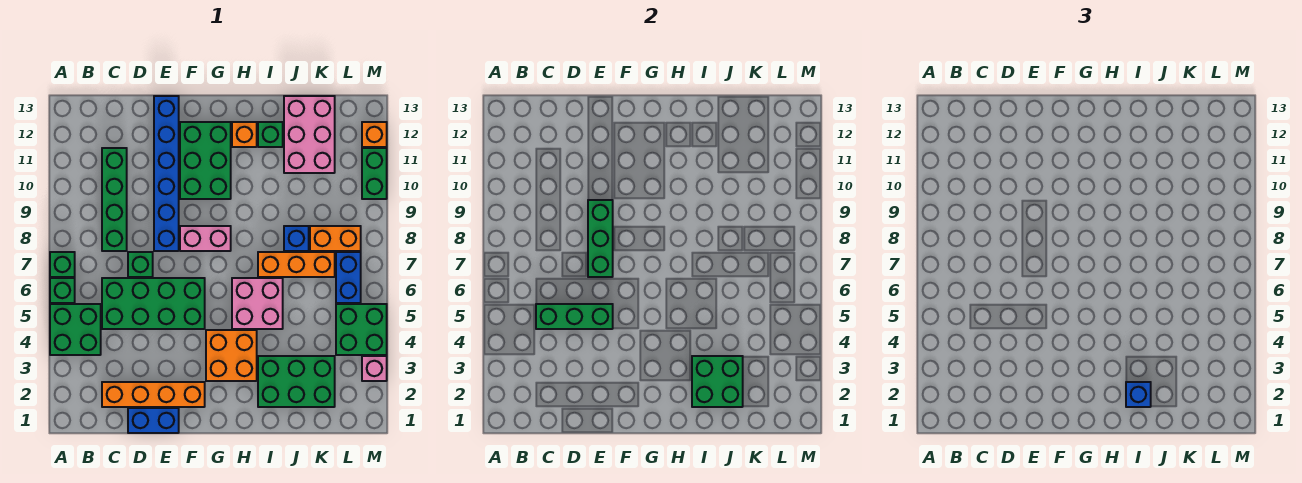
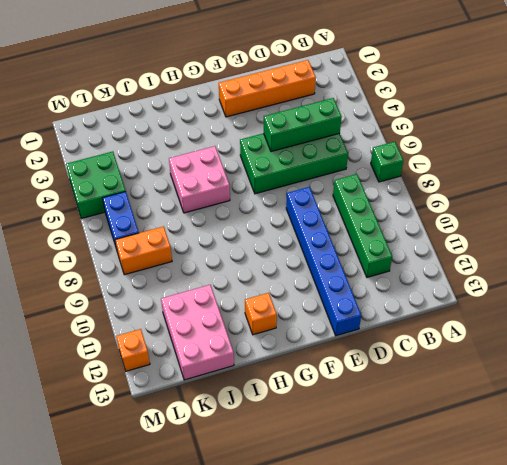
none -> green 2x2 brick [50,304,101,355]
none -> green 1x1 brick [50,278,75,303]
none -> blue 1x2 brick [128,408,179,433]

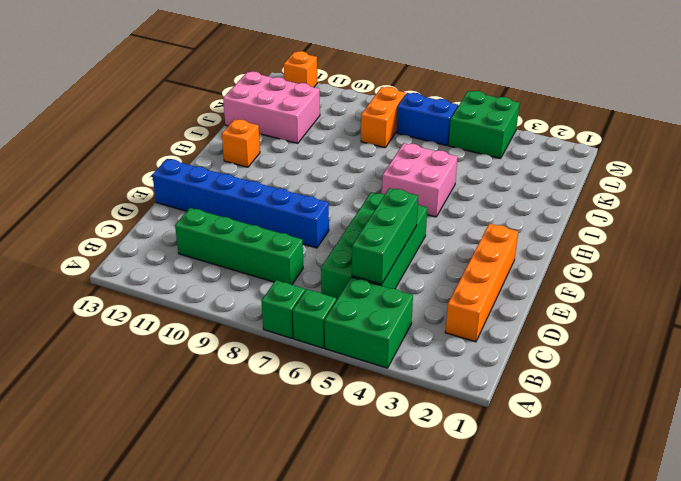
none -> blue 1x2 brick [128,408,179,433]
none -> green 1x1 brick [128,252,153,277]
none -> pink 1x2 brick [180,226,231,251]

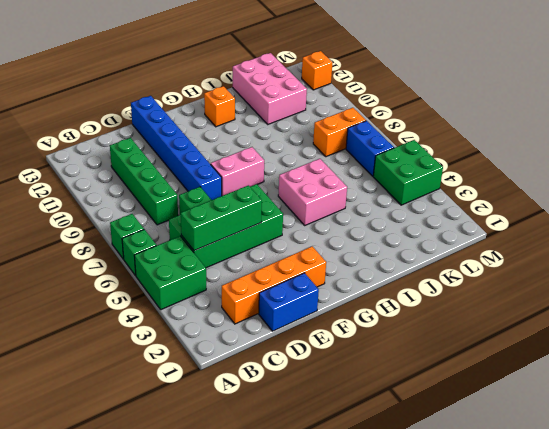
none -> green 2x3 brick [180,122,231,199]
none -> orange 2x2 brick [206,330,257,381]
none -> green 2x3 brick [258,356,335,407]

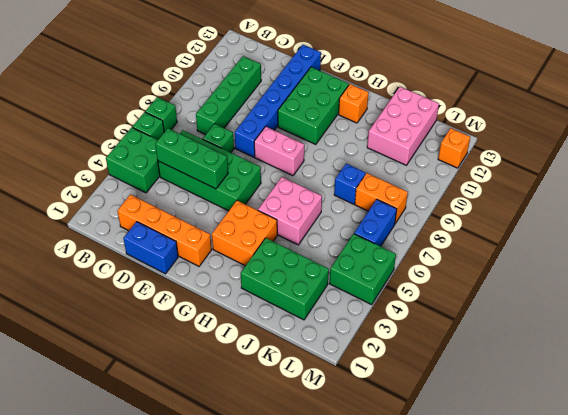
none -> orange 1x3 brick [258,252,335,277]
none -> green 1x1 brick [258,122,283,147]
none -> pink 1x1 brick [362,356,387,381]

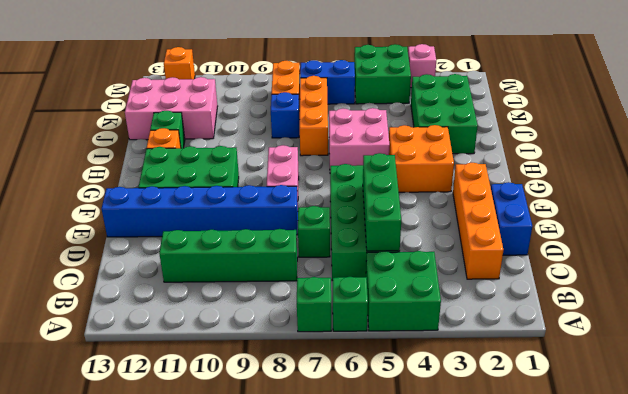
none -> green 1x2 brick [362,148,387,199]
none -> green 1x3 brick [588,200,613,277]
none -> green 2x2 brick [692,356,743,407]

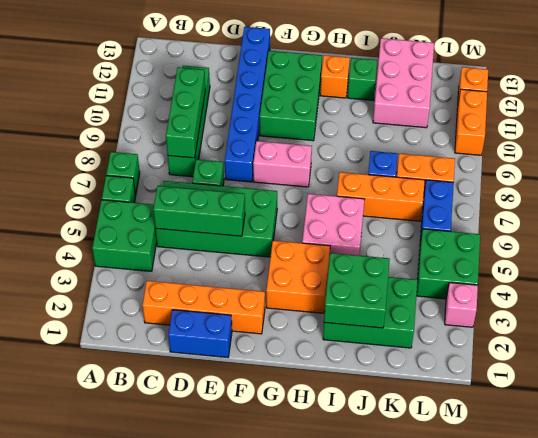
green 1x3 brick [166,67,205,158] -> green 1x3 brick moved to [588,200,613,277]
orange 1x2 brick [455,89,487,155] -> green 1x2 brick [362,148,387,199]
none -> blue 1x1 brick [1126,382,1151,407]

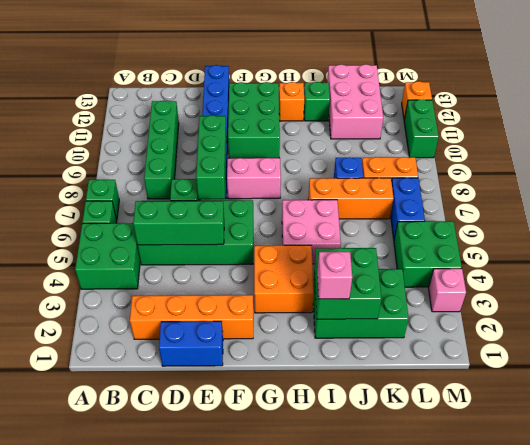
pink 1x1 brick [317,252,352,299] -> blue 1x1 brick [1126,382,1151,407]

